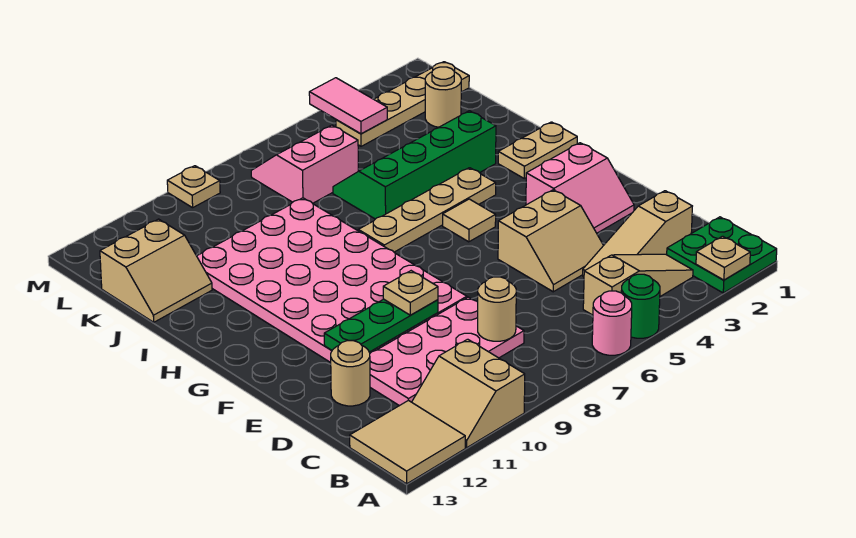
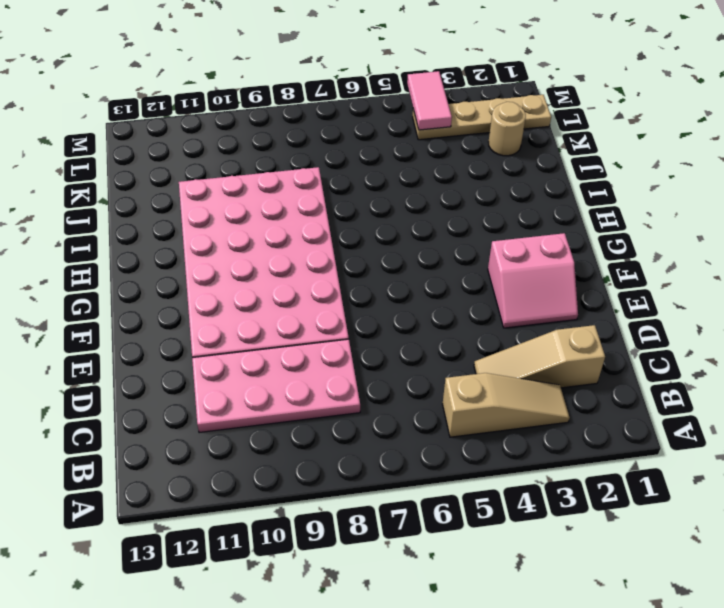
none -> green 2x2 plate [667,217,777,293]
none -> green 1x1 round brick [621,274,660,338]
none -> pink 1x1 round brick [592,291,632,355]

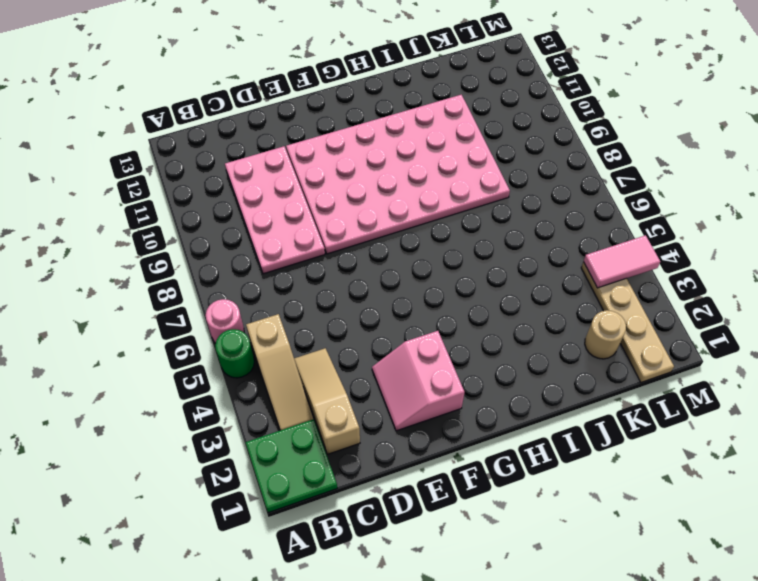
none -> tan 2x2 slope [412,339,525,448]
none -> tan 2x2 tile [350,400,465,484]
none -> tan 2x2 slope [498,190,604,292]

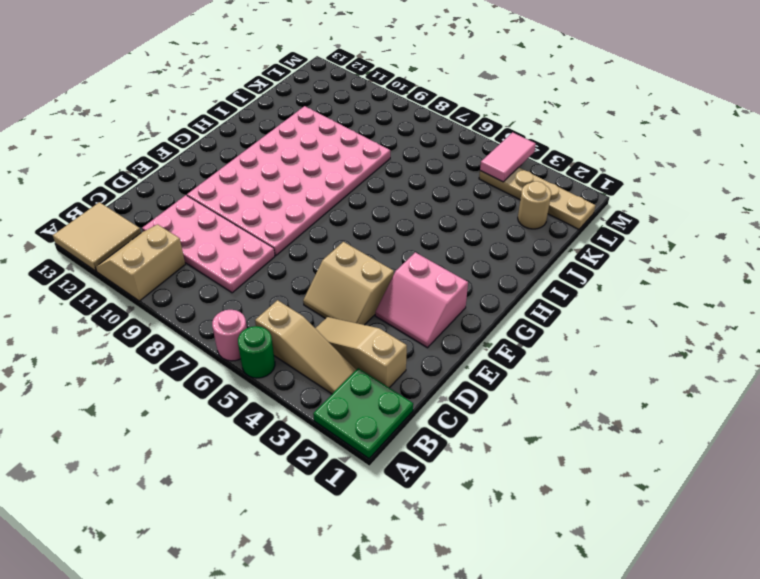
none -> tan 1x1 round brick [331,341,370,406]
none -> tan 1x1 tile [443,199,496,242]
none -> tan 1x2 plate [498,122,577,178]

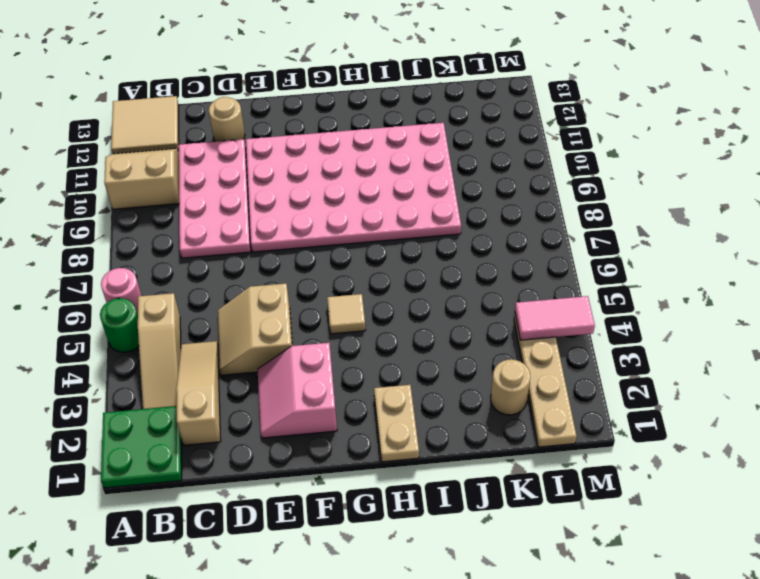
none -> tan 1x4 plate [358,168,496,252]
none -> green 2x4 slope [333,111,496,219]
none -> tan 2x2 slope [100,219,212,322]

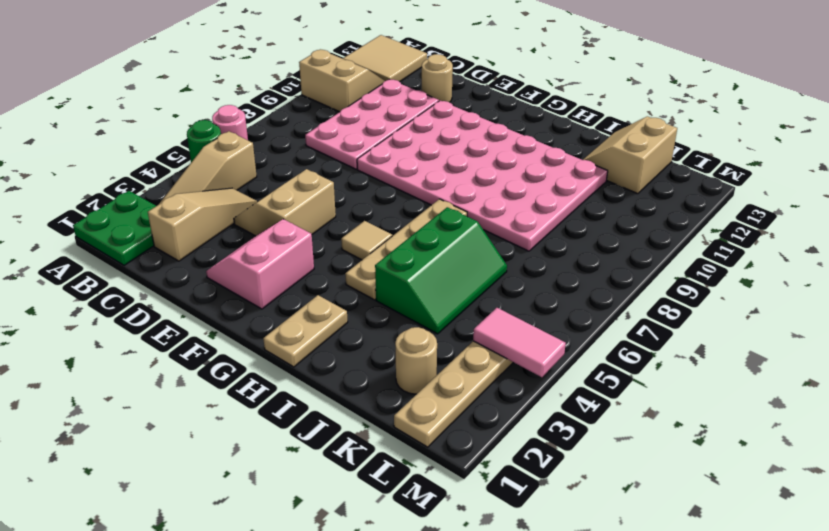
green 2x3 slope [375,207,507,334] -> green 2x4 slope [333,111,496,219]
none -> pink 2x2 slope [251,125,358,203]
none -> tan 1x1 plate [167,166,220,208]
none -> tan 1x1 plate [696,236,750,280]

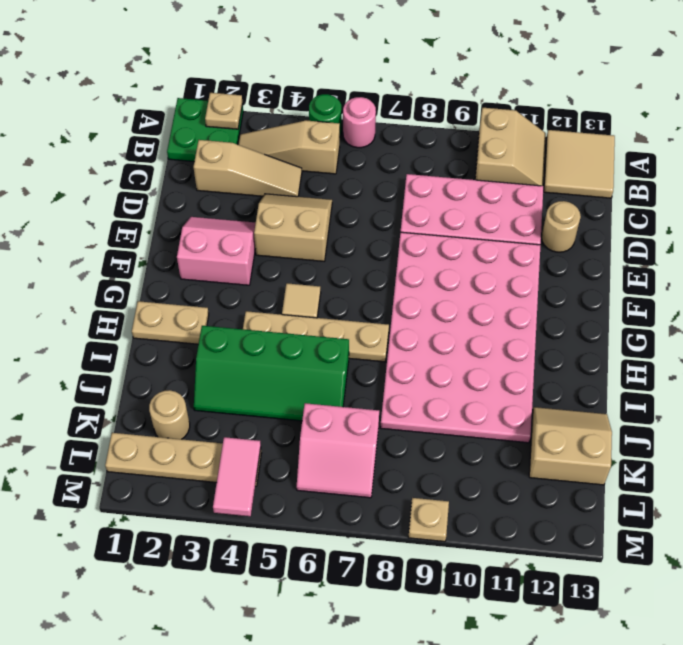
none -> tan 1x1 round brick [478,277,516,341]
none -> green 1x3 plate [324,299,438,352]
none -> tan 1x1 plate [383,271,438,315]

